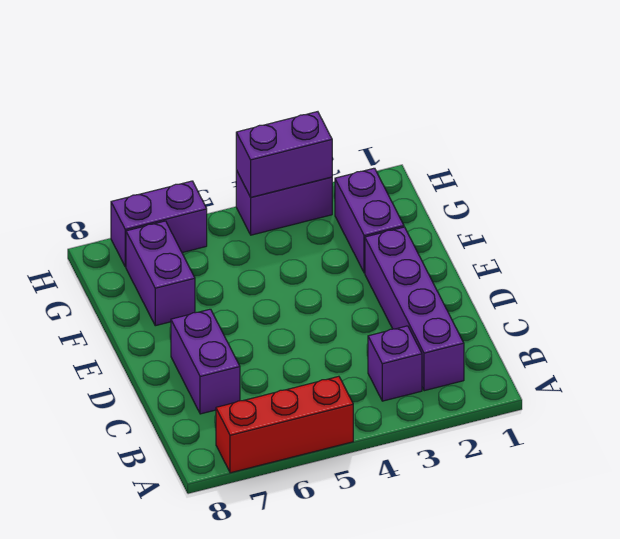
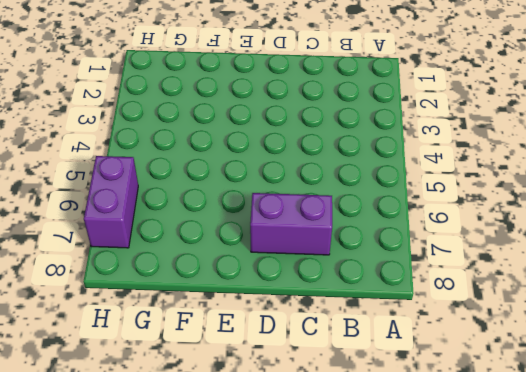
none -> red 1x3 brick [216,376,353,473]
none -> purple 1x4 brick [365,227,464,391]

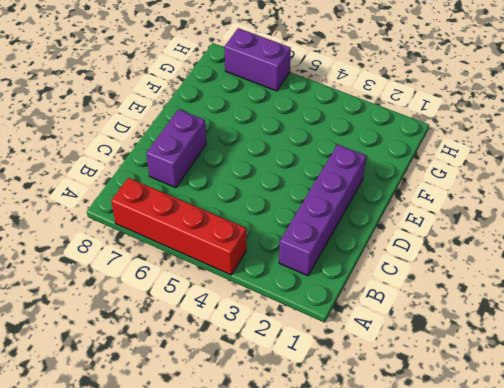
red 1x4 brick [111,178,246,275] -> red 1x3 brick [216,376,353,473]
none -> purple 1x1 brick [368,326,422,401]
none -> purple 1x2 brick [335,168,404,273]

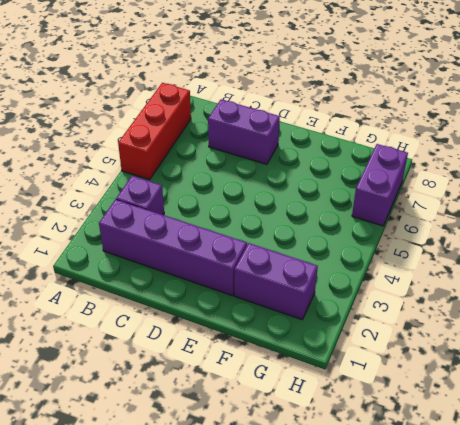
none -> purple 1x2 brick [126,221,195,326]
none -> purple 1x2 brick [236,170,332,235]

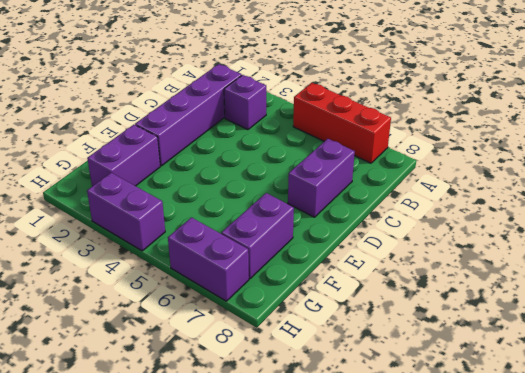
none -> purple 1x2 brick [236,112,332,197]

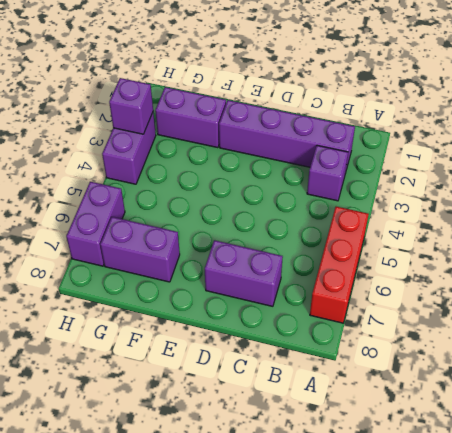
purple 1x1 brick [109,78,153,134] -> purple 1x2 brick [236,112,332,197]

